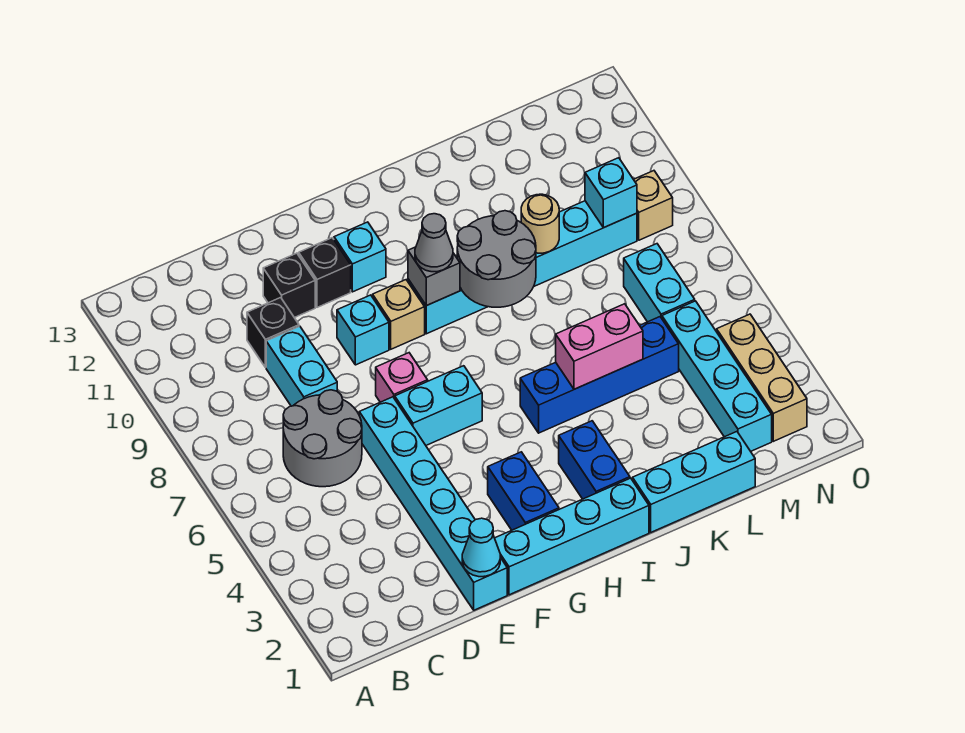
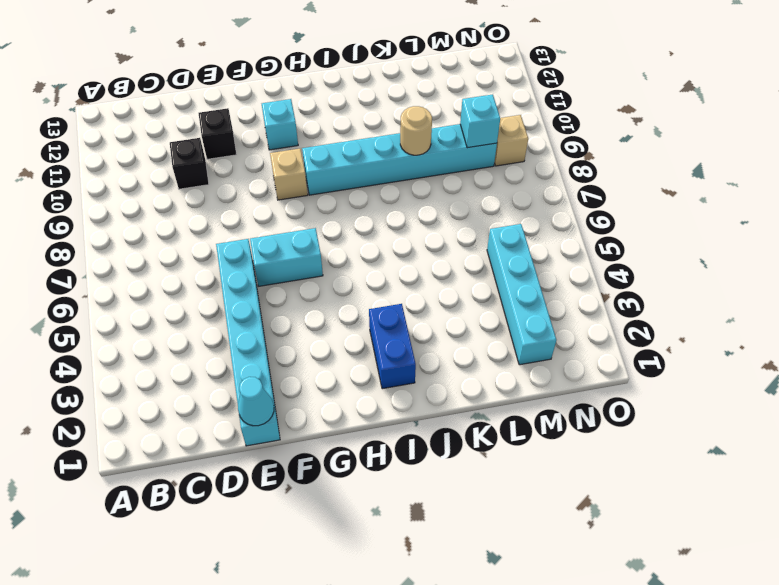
none -> grey 2x2 round brick [283,390,362,487]
none -> cyan 1x2 brick [266,326,337,406]
none -> cyan 1x4 brick [495,478,649,595]

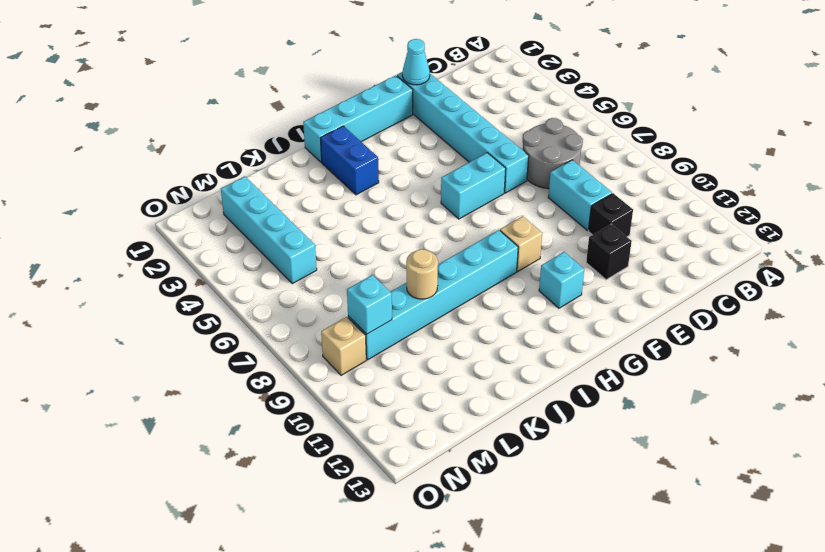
none -> pink 1x1 brick [376,353,428,402]
none -> cyan 1x1 brick [337,295,389,365]
none -> black 1x1 brick [299,238,351,307]

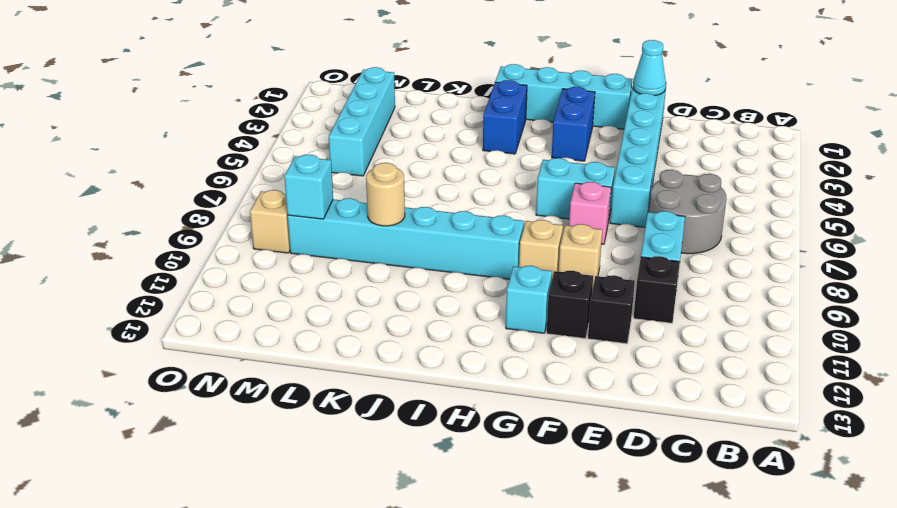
tan 1x1 brick [559,224,602,289] -> cyan 1x1 brick [337,295,389,365]
none -> blue 1x4 brick [520,317,679,433]
none -> cyan 1x3 brick [633,432,755,532]
none -> cyan 1x2 brick [624,244,695,322]

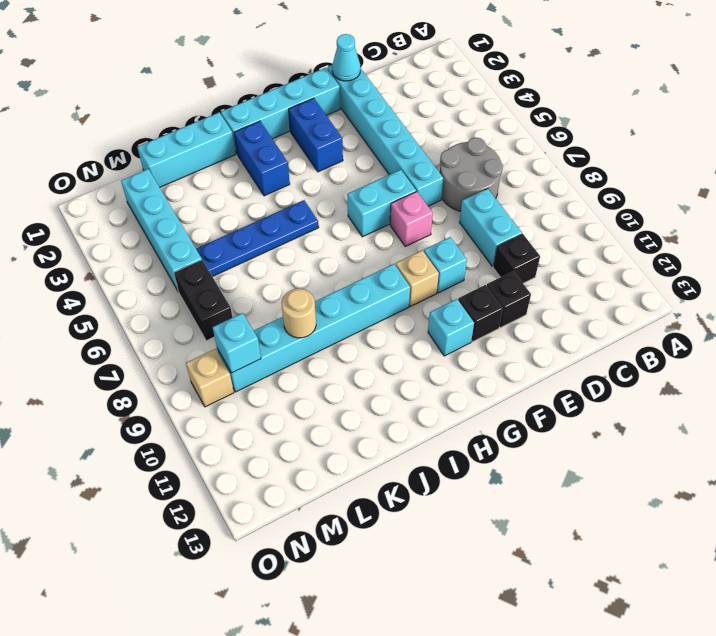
blue 1x4 plate [196,200,319,277] -> blue 1x4 brick [520,317,679,433]
black 1x2 brick [174,260,233,341] -> cyan 1x2 brick [624,244,695,322]
none -> tan 1x3 brick [717,314,807,441]
none -> grey 1x1 brick [408,247,460,306]
none -> grey 2x2 round brick [457,211,536,307]

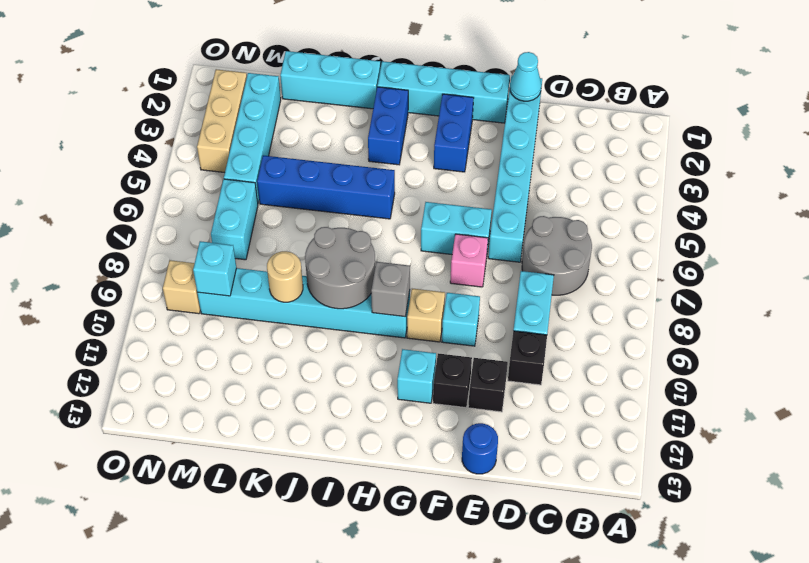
blue 1x1 round brick [462,423,498,474] -> none
none -> pink 1x2 brick [556,304,643,389]
none -> grey 1x1 cone [415,214,453,272]

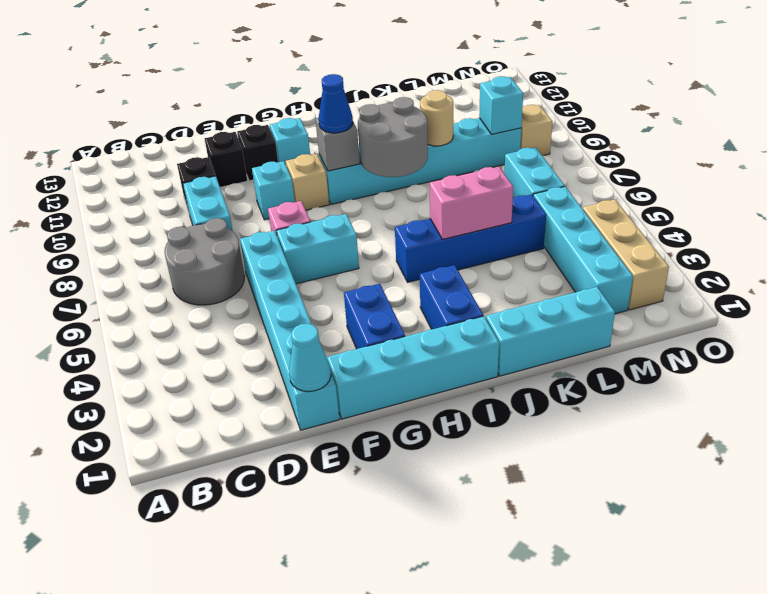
blue 1x1 cone [319,74,353,133] -> grey 1x1 cone [415,214,453,272]

